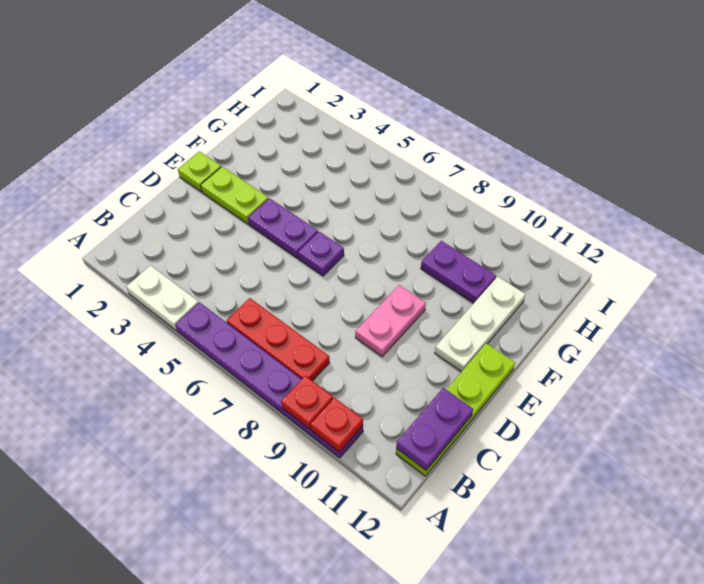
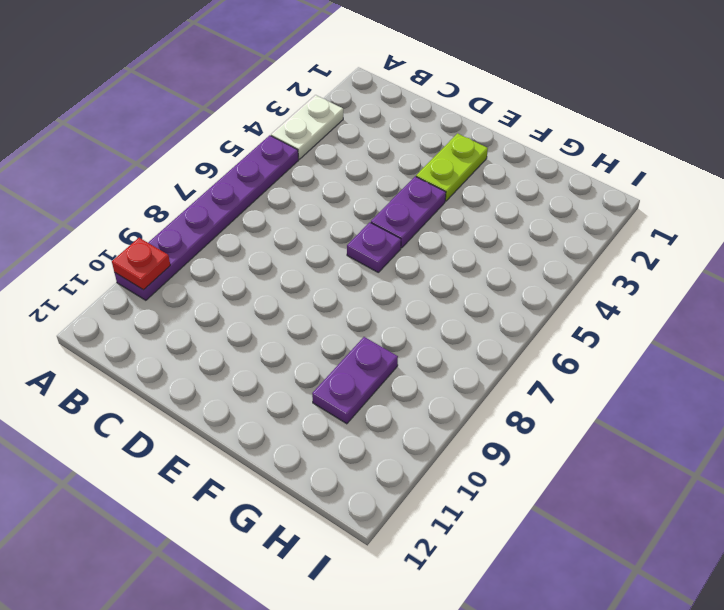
none -> red 1x3 plate [226,298,330,381]
none -> lime 1x4 plate [396,343,515,476]
none -> pink 1x2 plate [355,285,426,357]

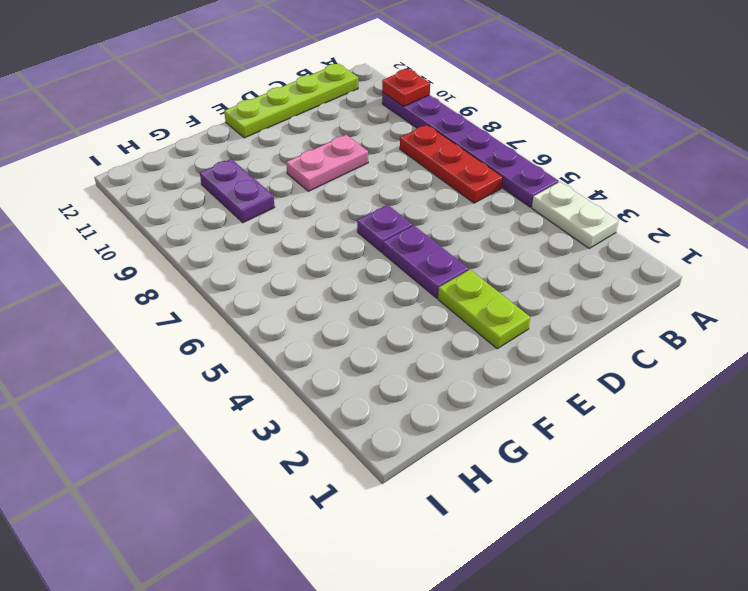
none -> lime 1x1 plate [178,151,221,192]
none -> white 1x3 plate [435,277,525,372]
none -> red 1x1 plate [281,376,333,429]

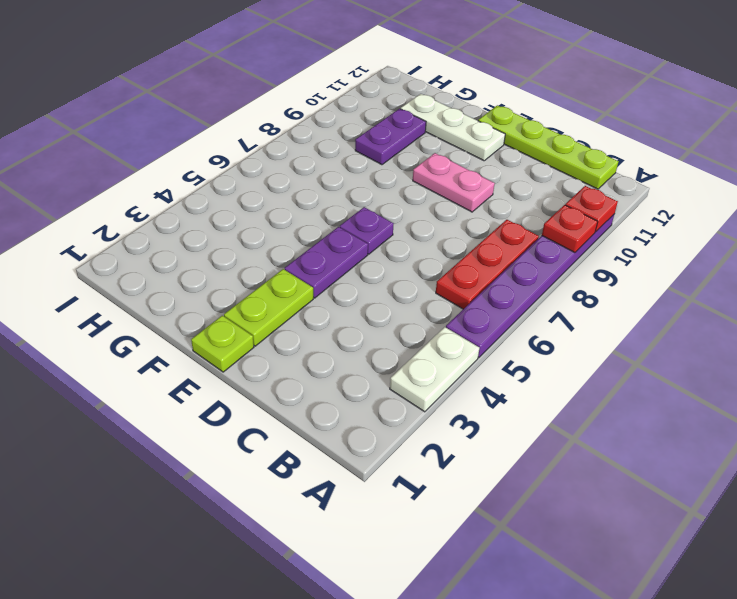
none -> purple 1x2 plate [396,388,473,470]

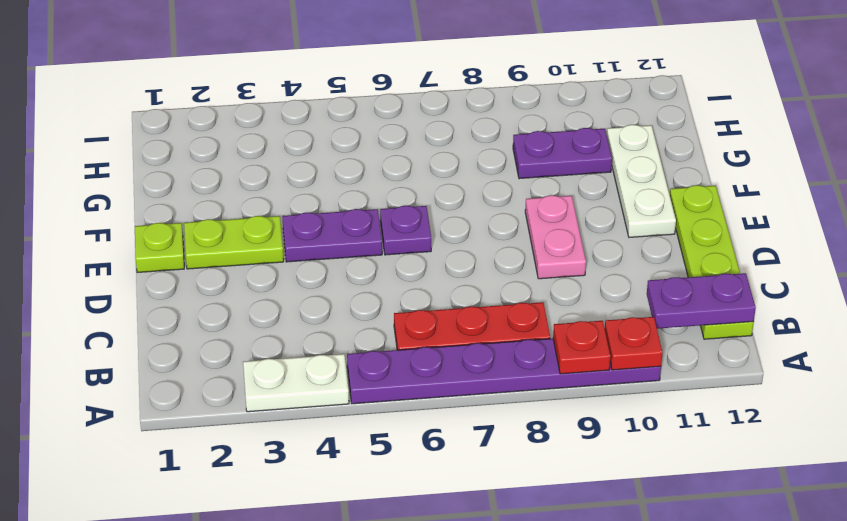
purple 1x2 plate [647,273,756,329] -> purple 1x2 plate turned to [396,388,473,470]

